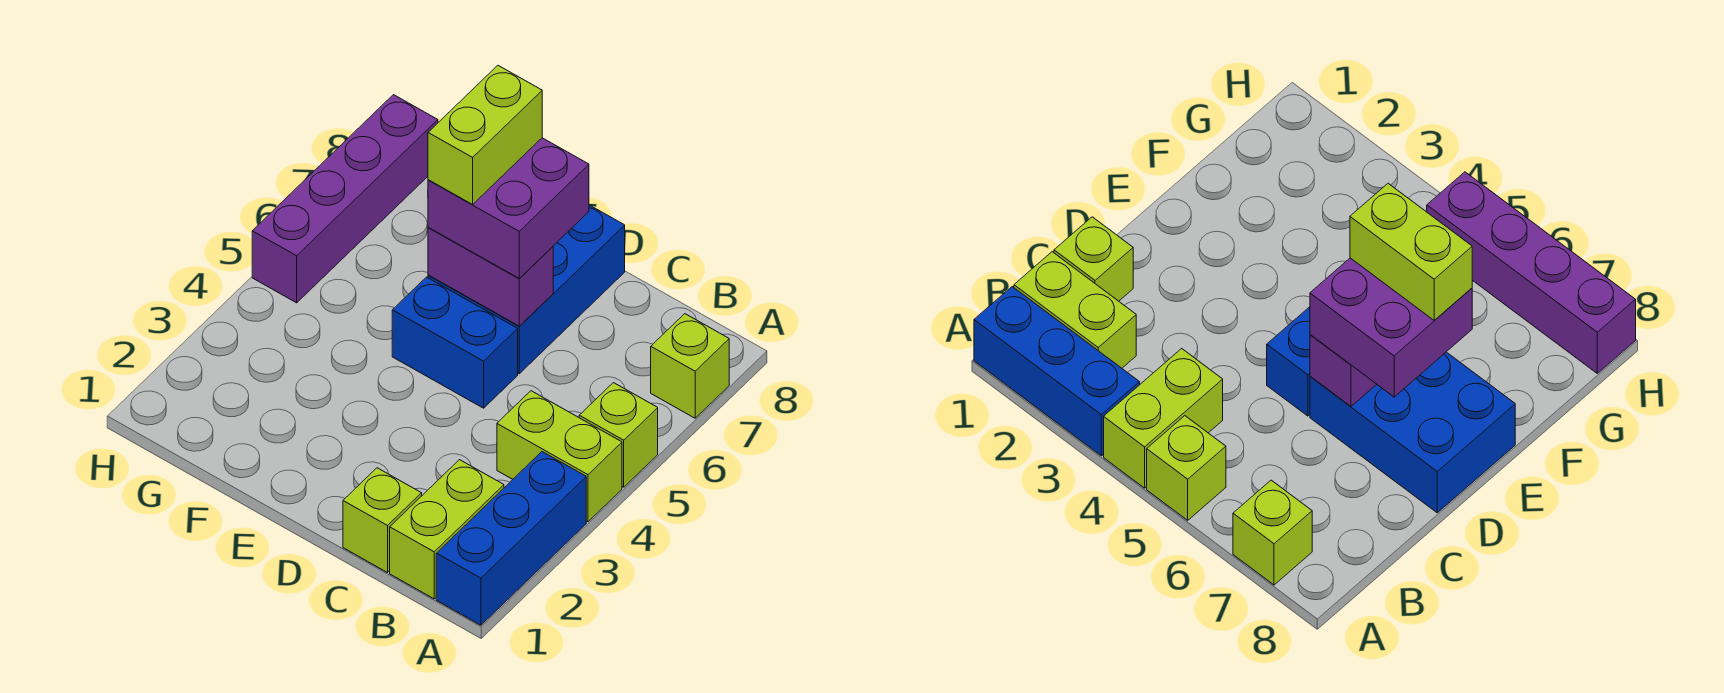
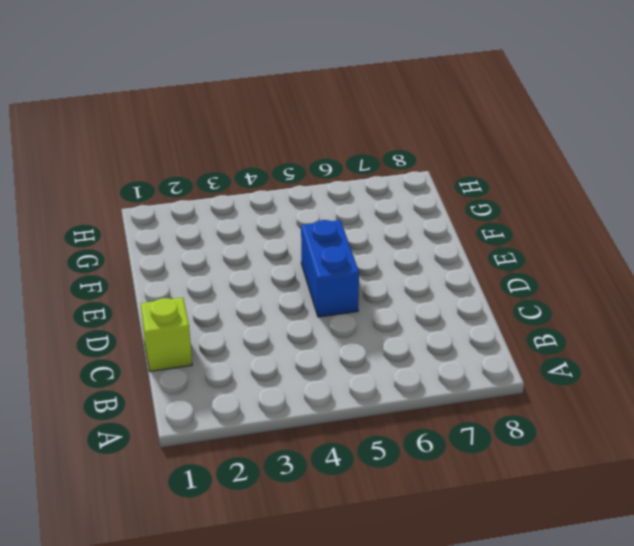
none -> blue 1x3 brick [436,452,586,625]
none -> lime 1x2 brick [497,391,622,522]
none -> lime 1x1 brick [579,383,658,487]

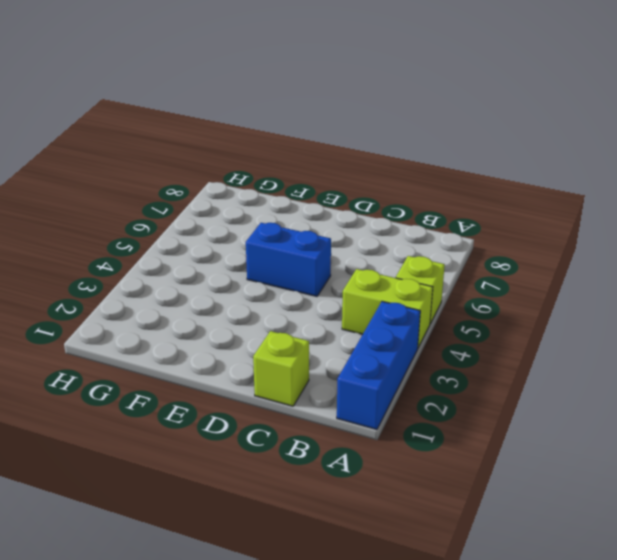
none -> lime 1x1 brick [651,314,729,418]
none -> lime 1x2 brick [390,460,504,599]
none -> blue 2x3 brick [428,205,625,374]

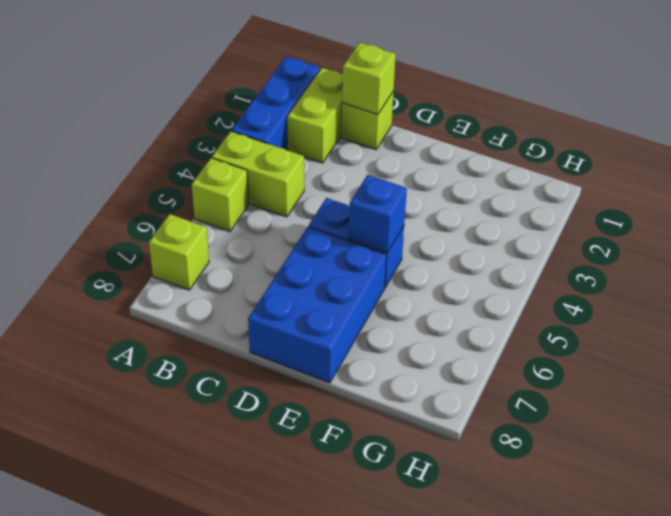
lime 1x1 brick [342,43,396,114] -> none
blue 1x1 brick [349,175,407,253] -> none
none -> purple 1x4 brick [252,95,438,303]
none -> purple 1x2 brick [428,228,553,326]
none -> purple 2x2 brick [428,138,589,279]

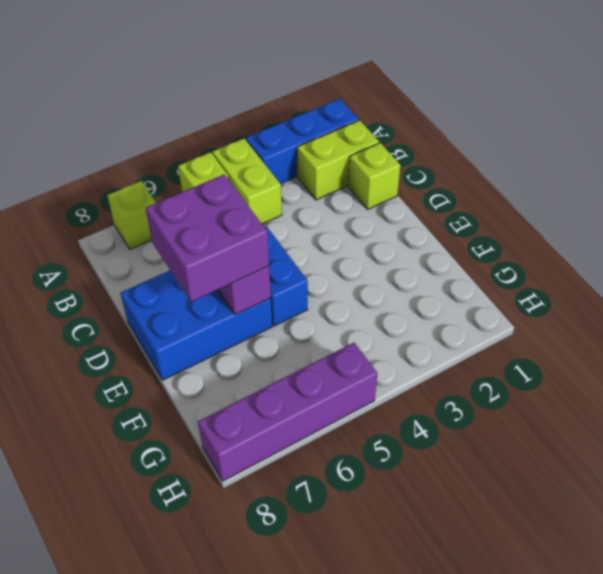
none -> lime 1x2 brick [428,66,542,204]

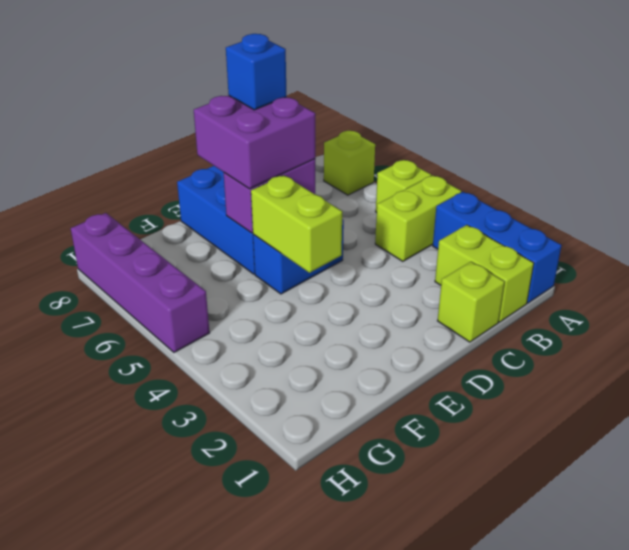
blue 1x1 brick [226,34,287,110] -> none
lime 1x2 brick [251,175,342,273] -> lime 1x2 brick moved to [428,66,542,204]

